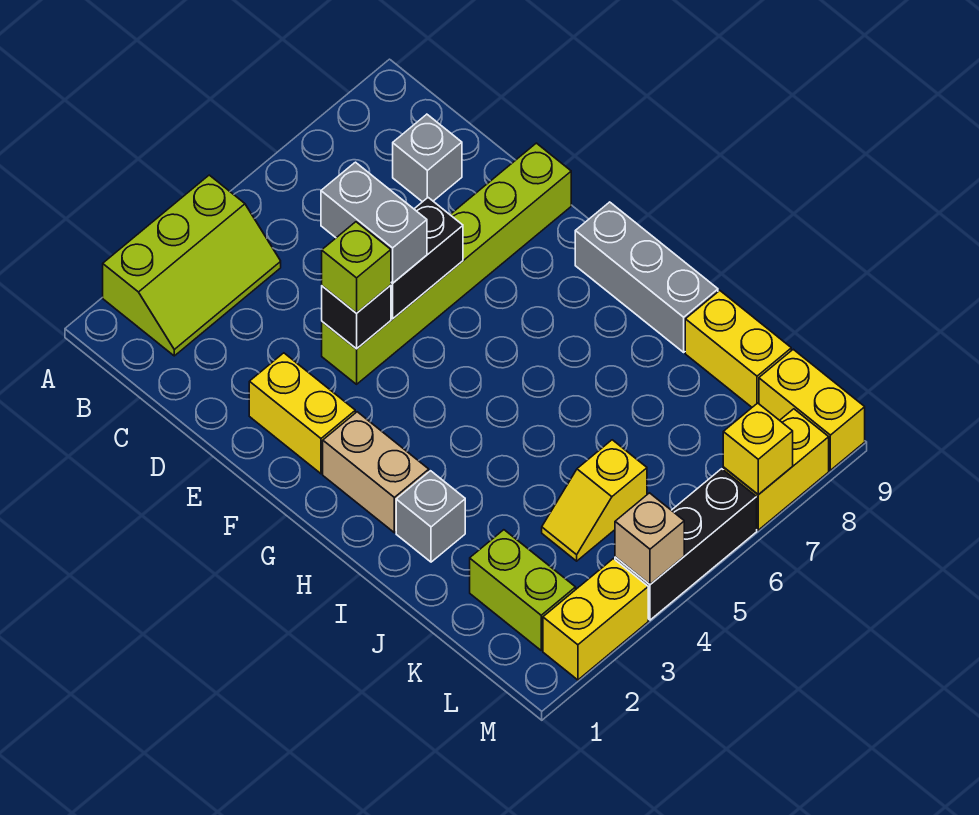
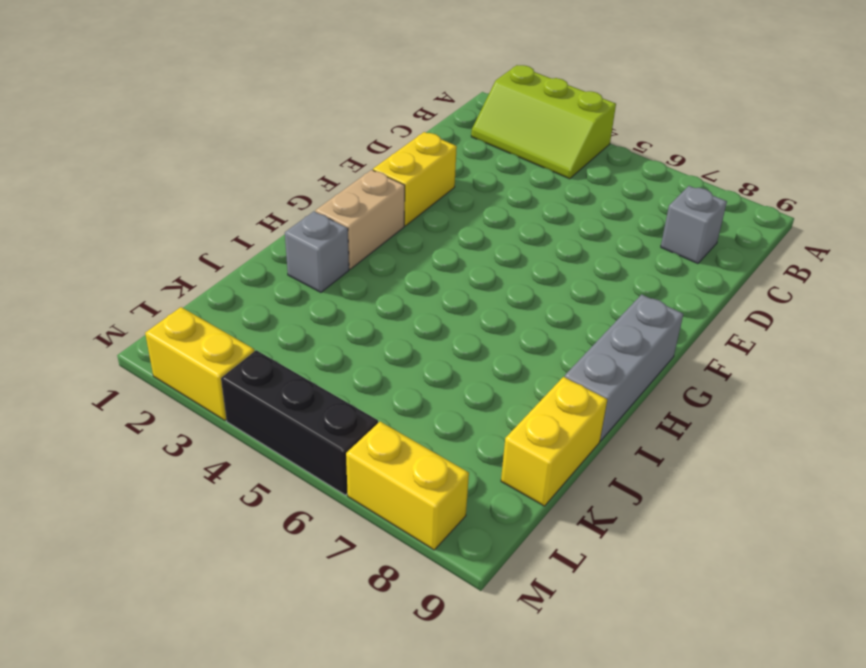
none -> lime 1x6 brick [322,143,571,384]
none -> lime 1x2 brick [470,530,576,650]
none -> yellow 1x2 slope [542,440,647,561]

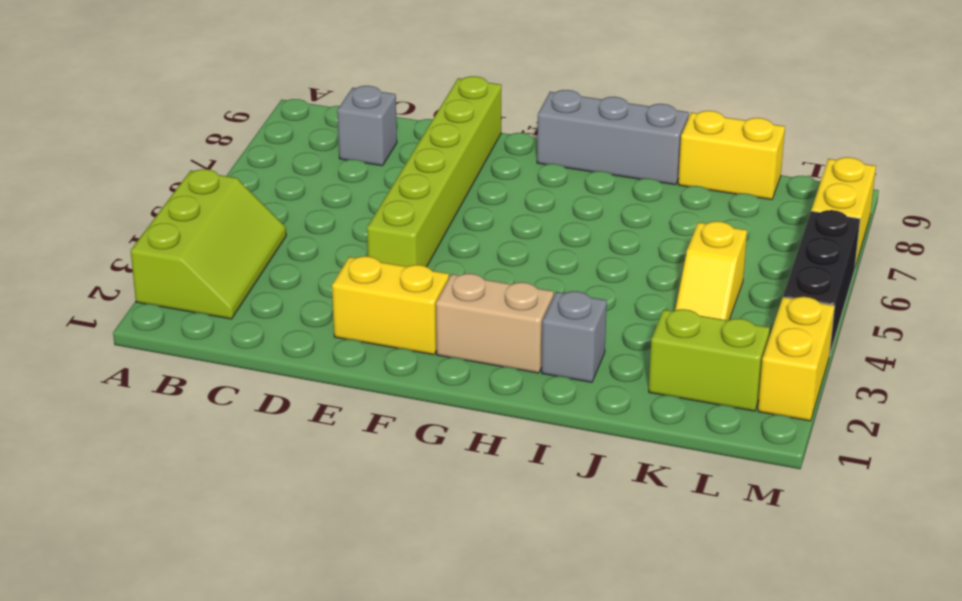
none -> yellow 1x2 brick [759,349,865,470]
none -> black 1x1 brick [322,285,391,349]
none -> black 1x2 brick [391,198,463,319]

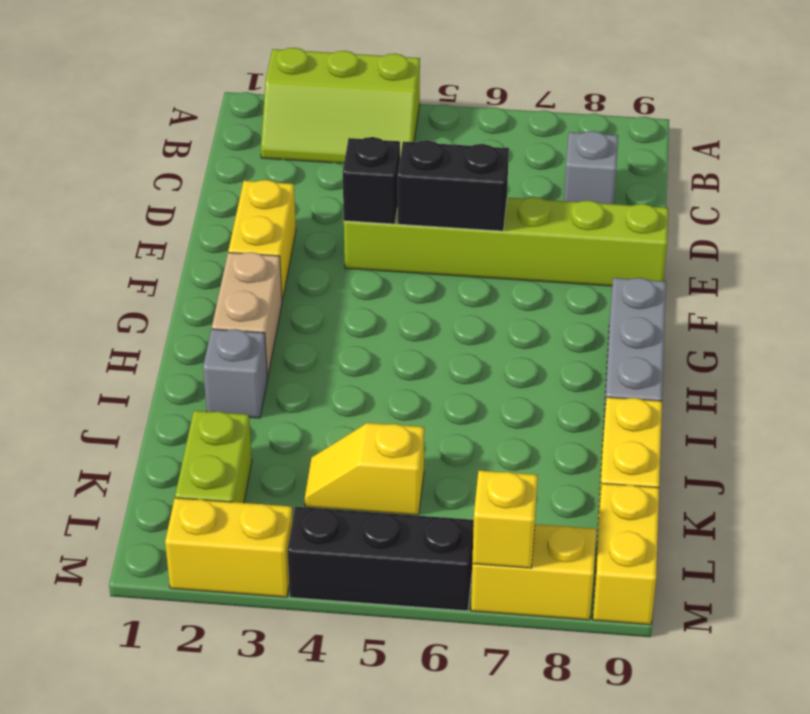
none -> tan 1x1 brick [615,493,684,584]
none -> grey 1x2 brick [321,162,427,283]
none -> lime 1x1 brick [322,222,391,313]

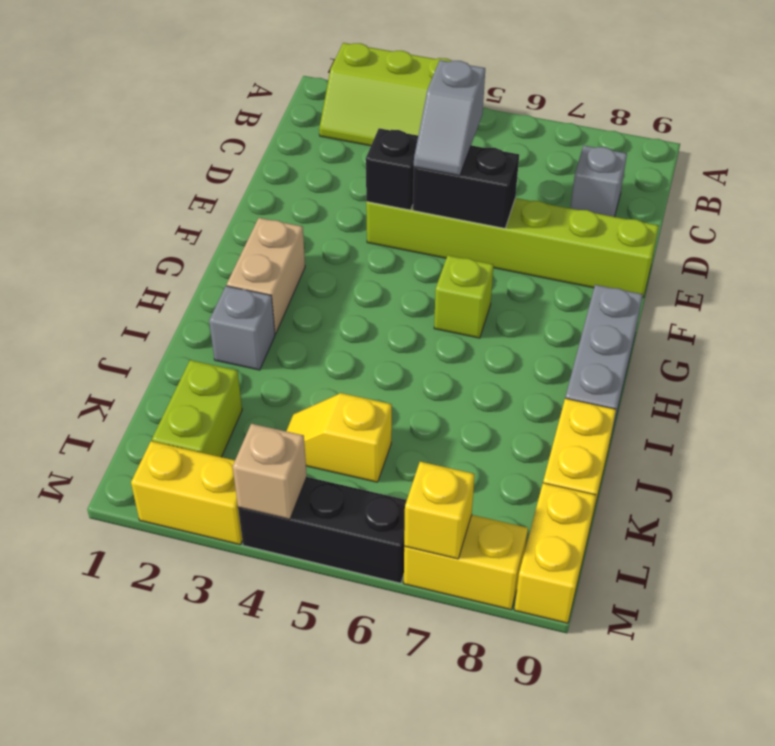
grey 1x2 slope [414,60,485,176] -> grey 1x2 brick [321,162,427,283]
lime 1x1 brick [434,255,494,338] -> lime 1x1 brick moved to [322,222,391,313]
none -> yellow 1x2 brick [249,353,355,474]

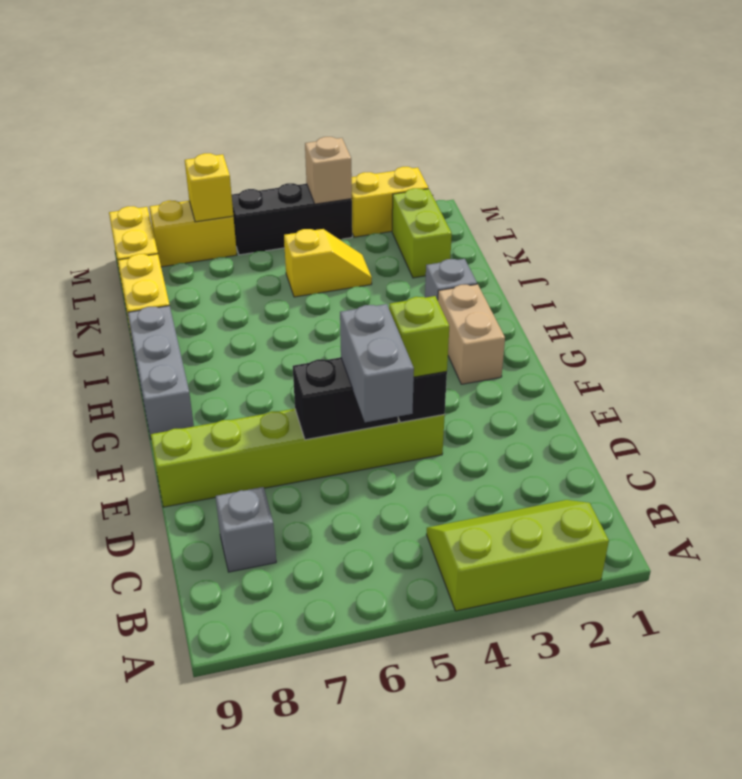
none -> yellow 1x2 brick [249,353,355,474]

